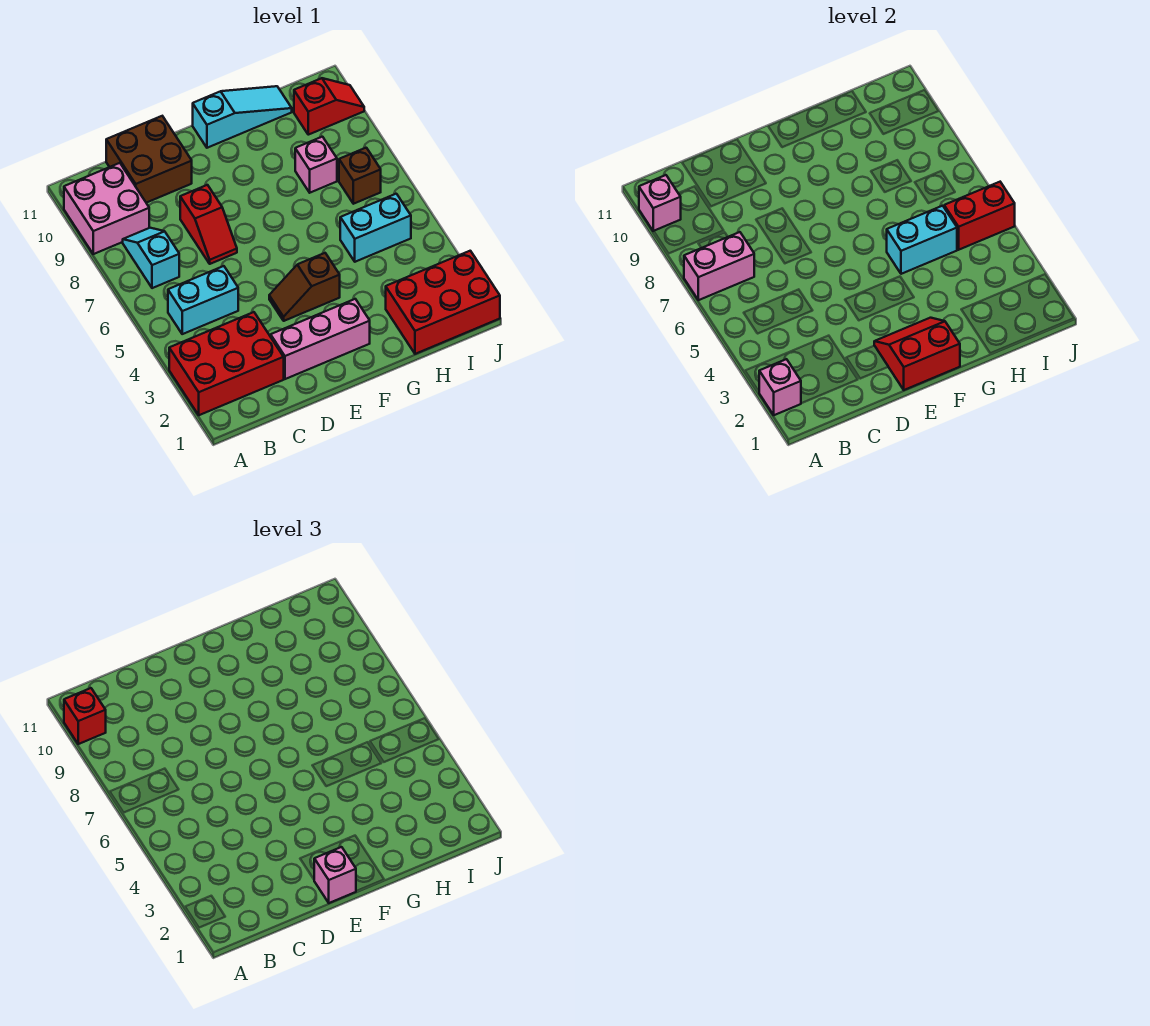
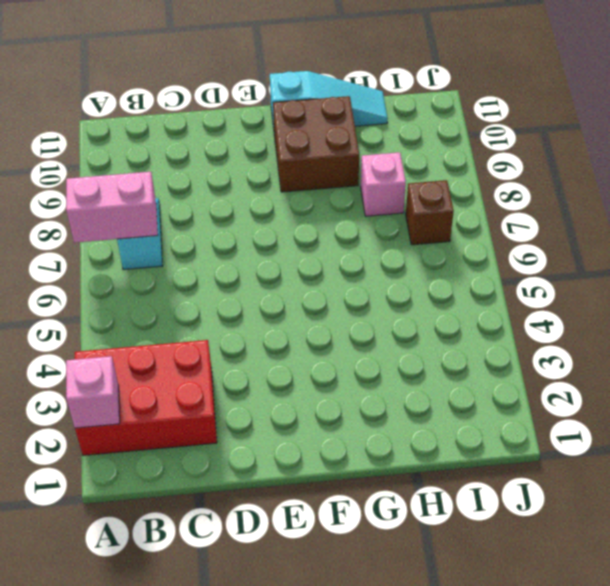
brown 2x2 brick [273,96,359,192] -> brown 2x2 brick moved to [106,116,192,203]
none -> pink 2x2 brick [64,163,149,254]
none -> cyan 1x2 brick [168,266,238,334]
none -> pink 1x3 brick [271,299,370,379]

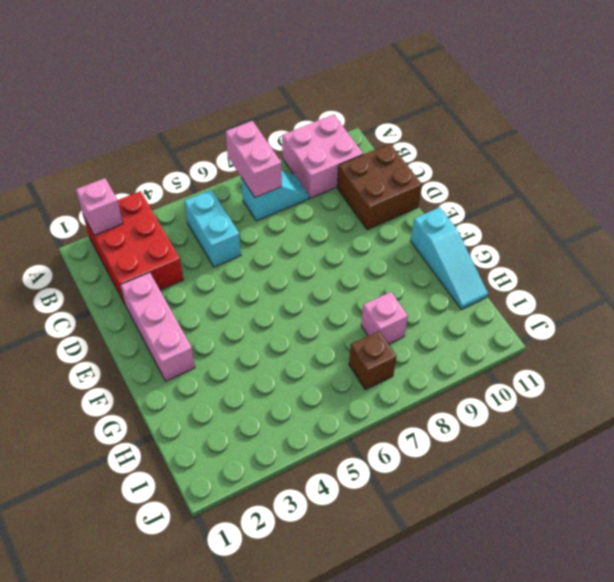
none -> red 1x2 slope [180,185,237,264]
none -> brown 1x2 slope [269,253,340,321]
none -> red 2x3 brick [386,251,500,354]

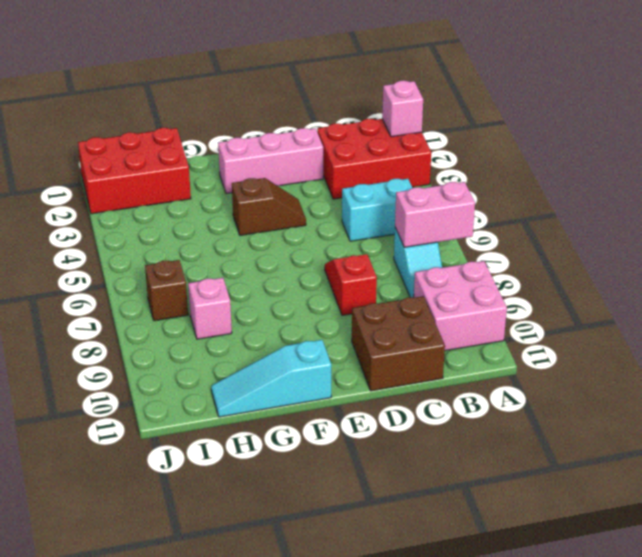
none -> cyan 1x2 brick [340,194,411,262]
none -> red 1x2 slope [294,78,364,135]
none -> pink 1x1 brick [639,175,681,231]

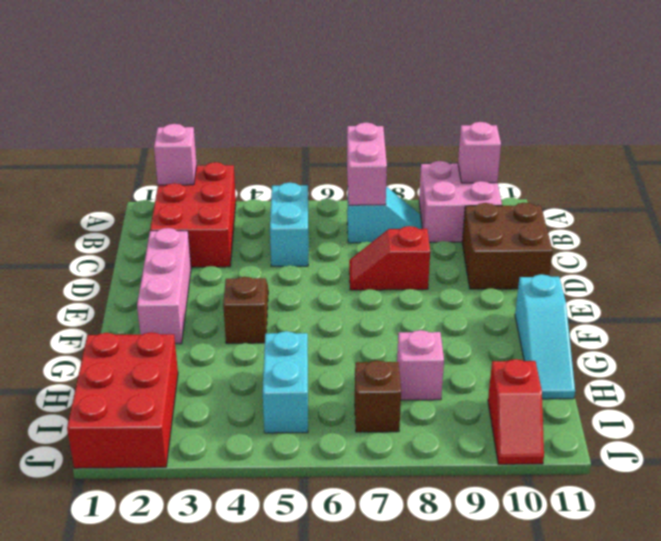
none -> red 2x2 slope [874,318,960,390]
none -> cyan 1x2 brick [887,206,957,274]
none -> red 1x2 brick [944,182,1015,250]

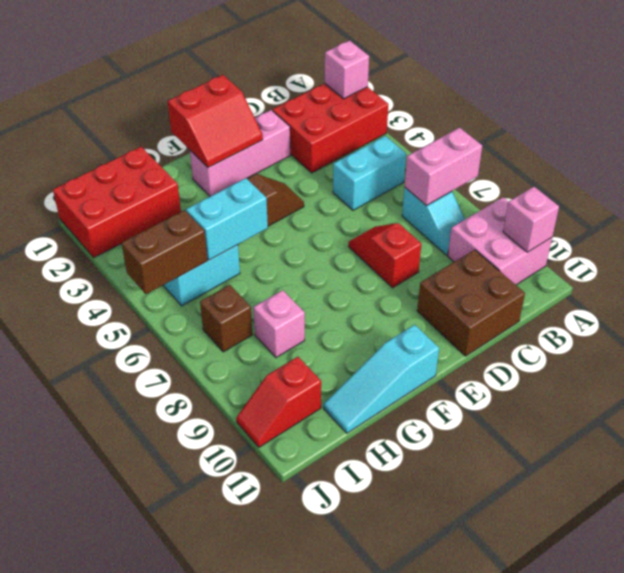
brown 1x2 brick [121,210,208,294] -> red 1x2 brick [944,182,1015,250]
none -> red 1x1 brick [64,688,106,744]
none -> pink 1x1 brick [314,847,356,903]

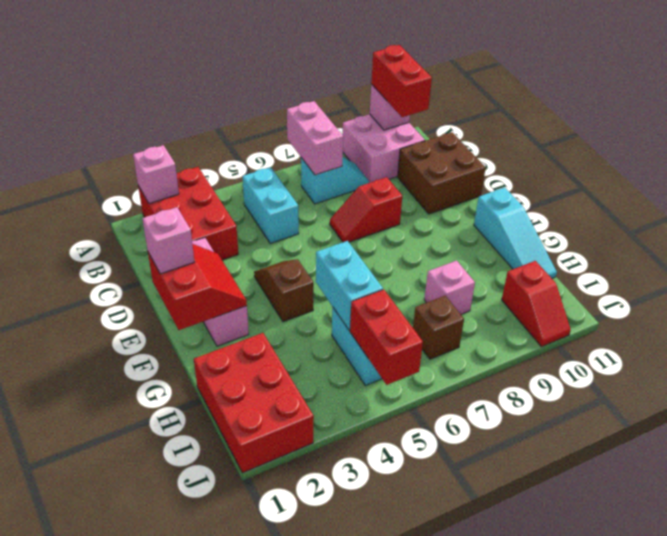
red 1x2 brick [371,45,432,117] -> red 1x1 brick [64,688,106,744]

